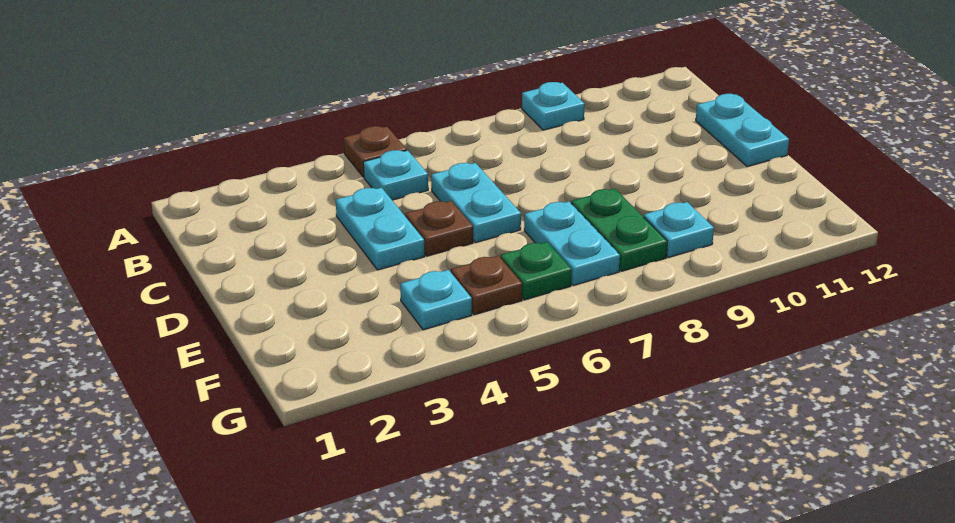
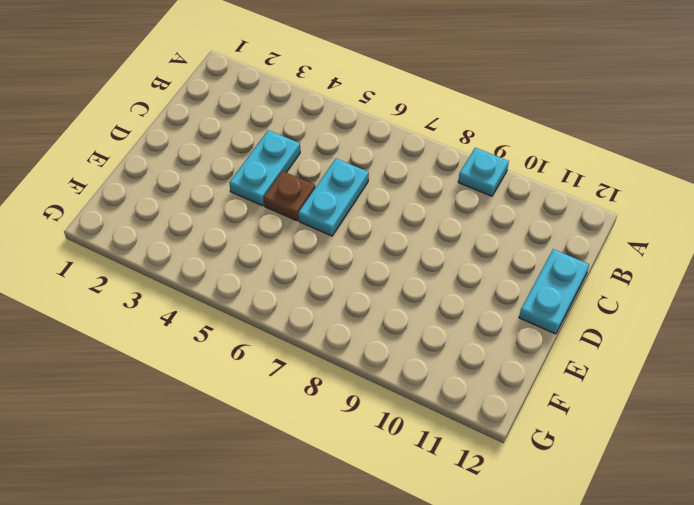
none -> brown 1x1 plate [344,126,407,177]
none -> cyan 1x1 plate [363,150,428,200]
none -> cyan 1x2 plate [524,202,620,286]

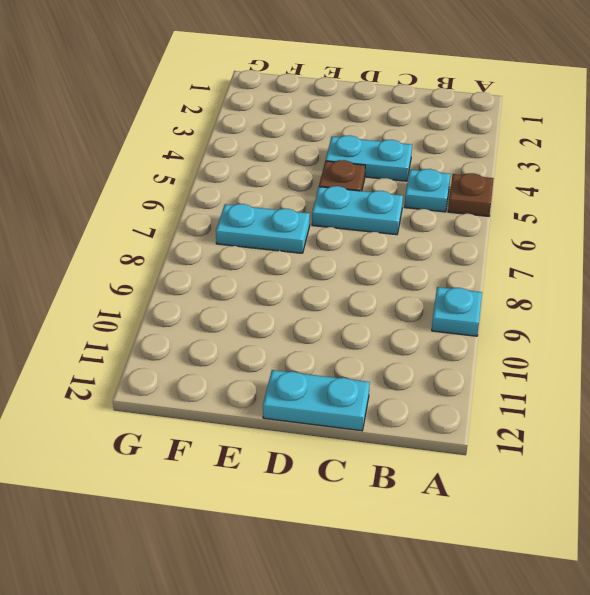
none -> green 1x2 plate [571,189,667,271]
none -> cyan 1x1 plate [400,270,472,330]
none -> brown 1x1 plate [451,256,522,315]

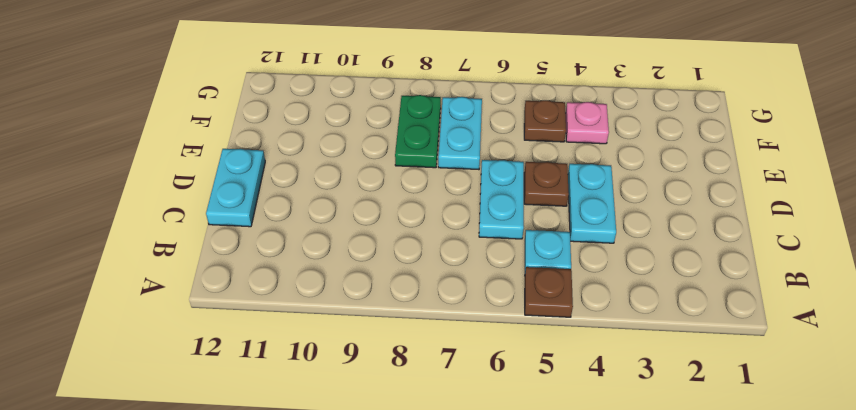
pink 1x1 plate [565,102,609,144] -> cyan 1x1 plate [400,270,472,330]
none -> cyan 1x1 plate [522,82,585,130]
none -> green 1x1 plate [501,242,572,300]
none -> cyan 1x1 plate [644,202,714,257]

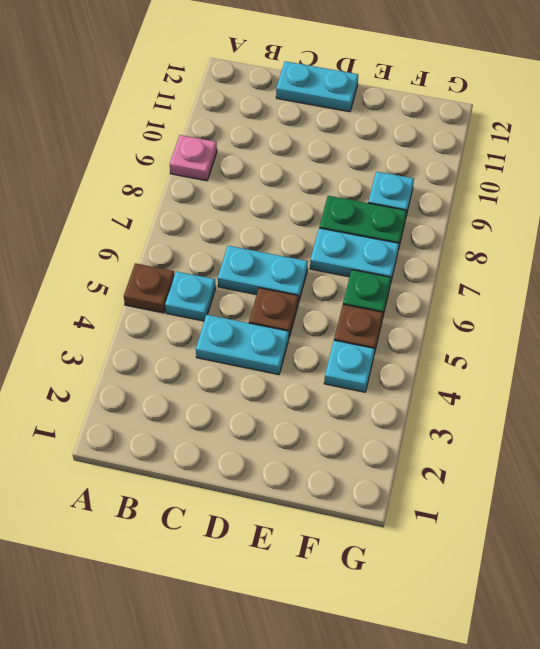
pink 1x1 plate [170,135,217,181] -> cyan 1x1 plate [522,82,585,130]

